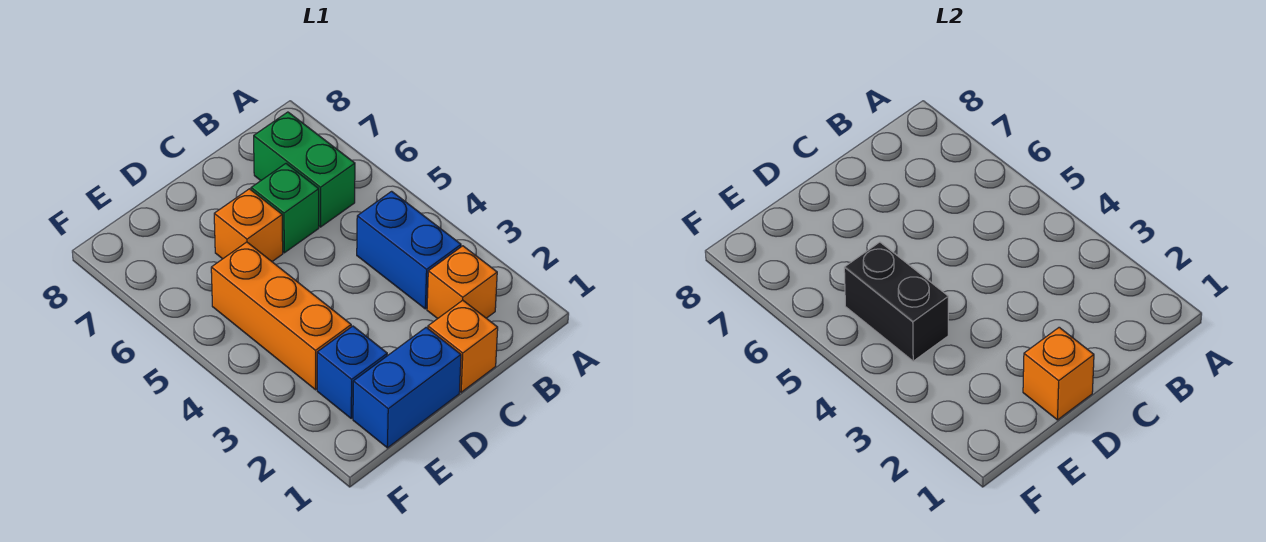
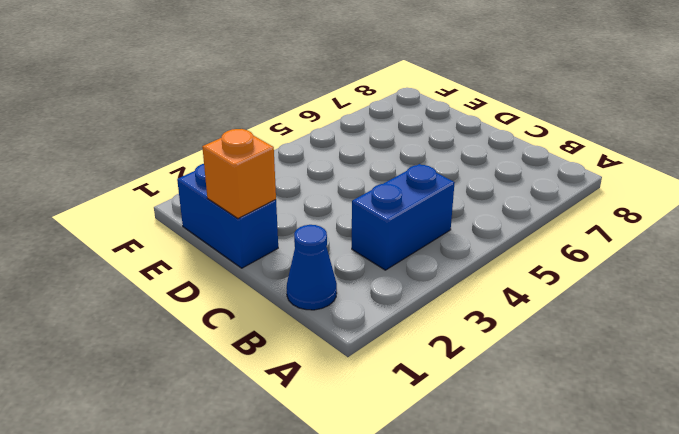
blue 1x1 cone [287,225,337,310] -> none
none -> orange 1x1 brick [427,246,497,319]
none -> green 1x2 brick [254,112,355,227]

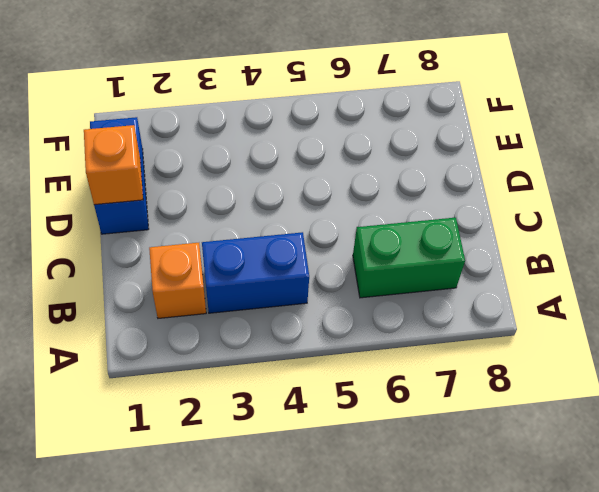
none -> orange 1x1 brick [428,300,498,392]
none -> green 1x1 brick [251,164,319,253]

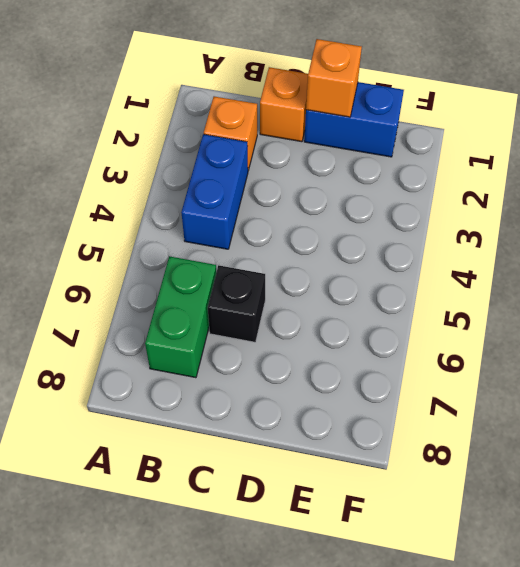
black 1x1 brick [208,265,265,342] -> green 1x1 brick [251,164,319,253]
none -> orange 1x1 brick [214,189,283,261]
none -> blue 1x1 brick [317,326,387,418]

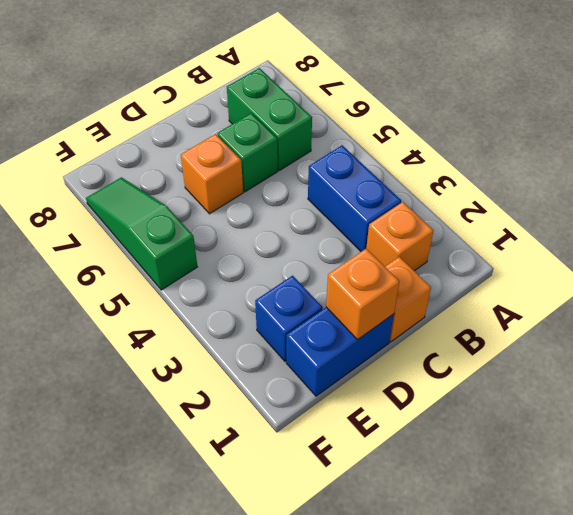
green 1x3 slope [86,177,197,290] -> none
none -> orange 1x3 brick [211,242,351,390]
none -> black 1x2 brick [844,242,948,361]

